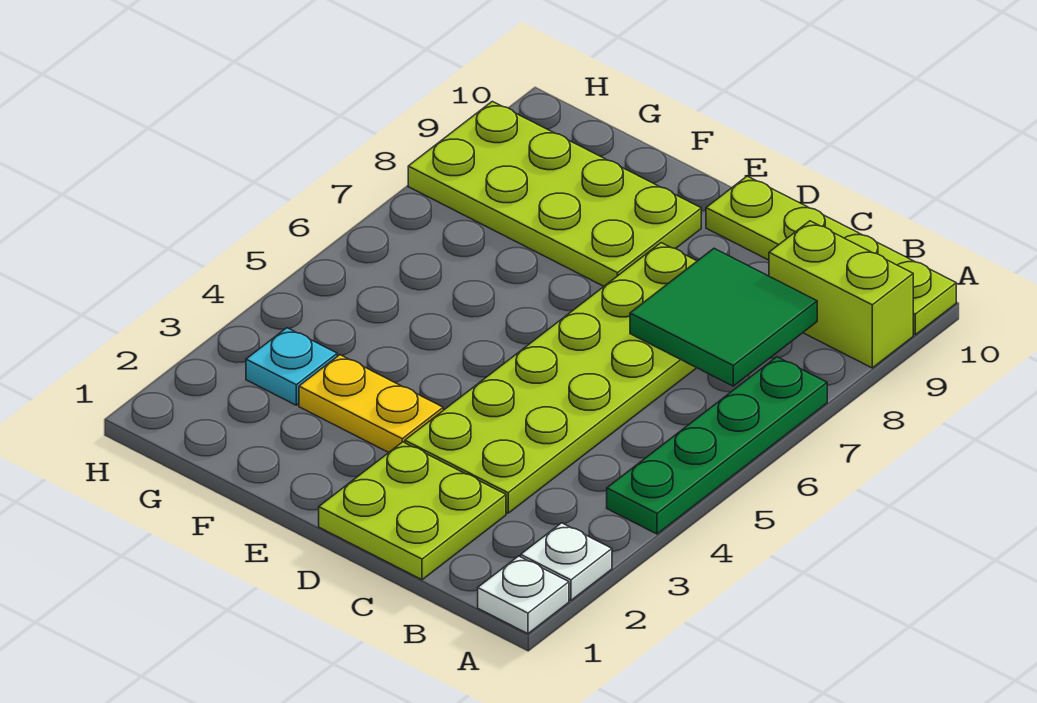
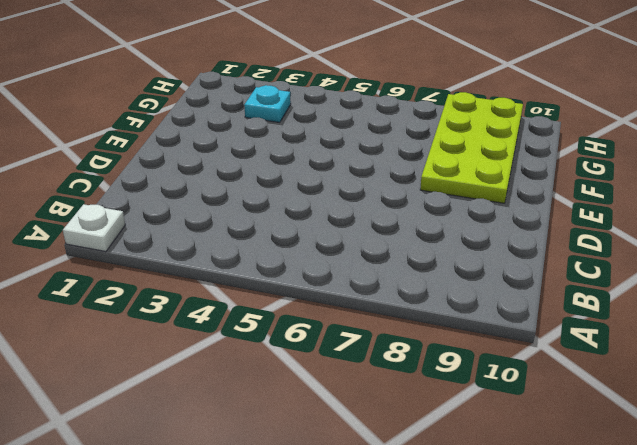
none -> white 1x1 plate [521,523,612,600]
none -> green 1x4 plate [607,357,827,534]

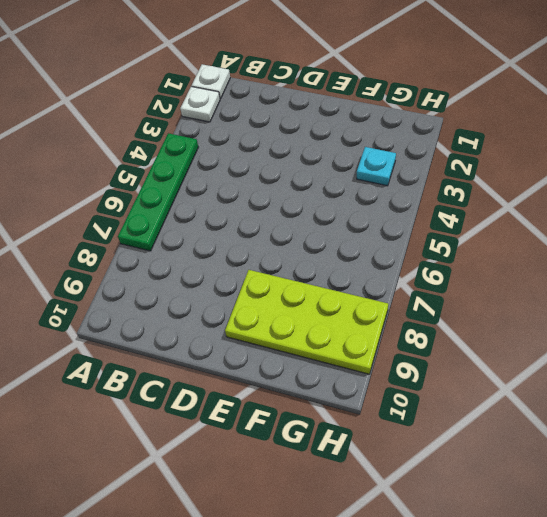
none -> lime 1x2 brick [769,221,913,368]
none -> lime 1x4 plate [706,176,956,335]

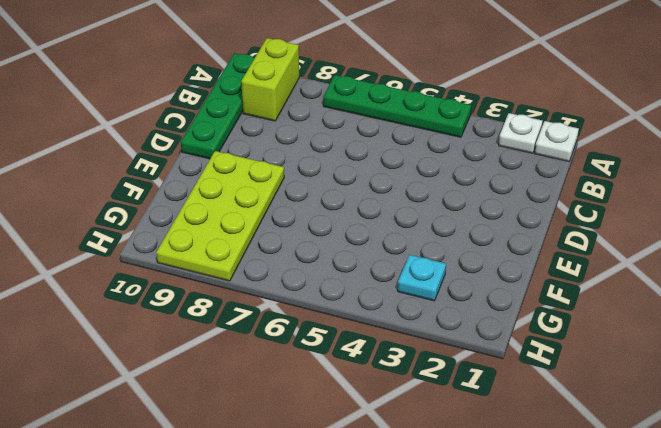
green 1x4 plate [181,53,255,159] -> lime 1x4 plate [706,176,956,335]
none -> lime 2x2 plate [319,442,506,580]
none -> lime 2x6 plate [405,243,697,513]

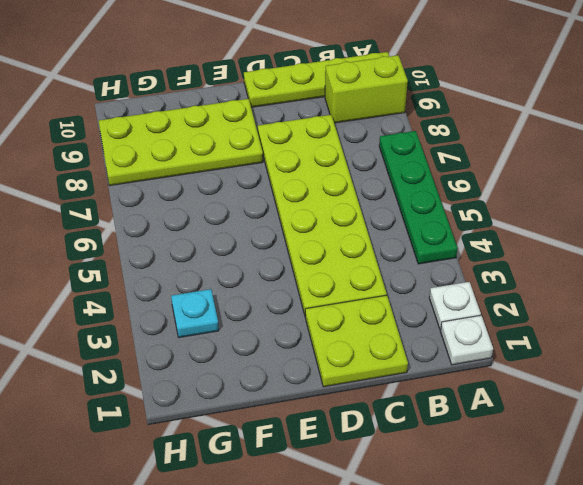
none -> yellow 1x2 plate [299,355,443,453]
none -> green 2x2 tile [630,248,817,386]

